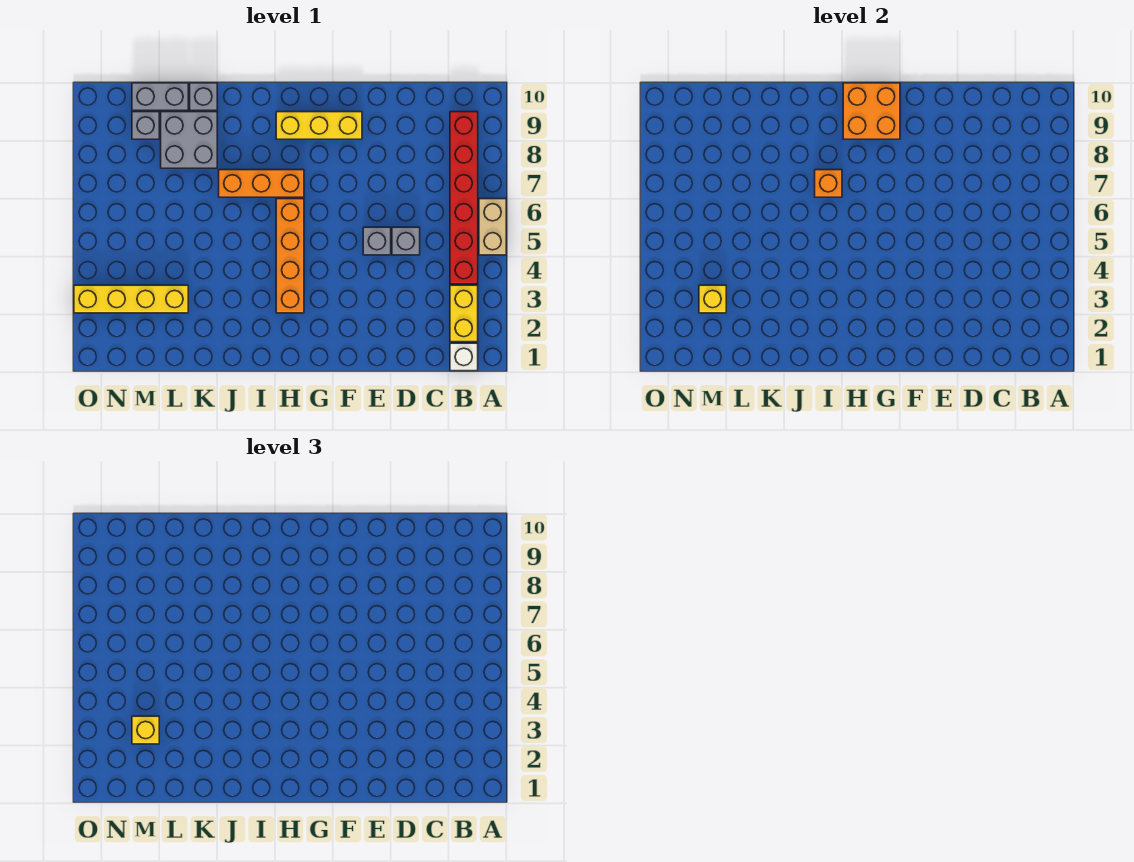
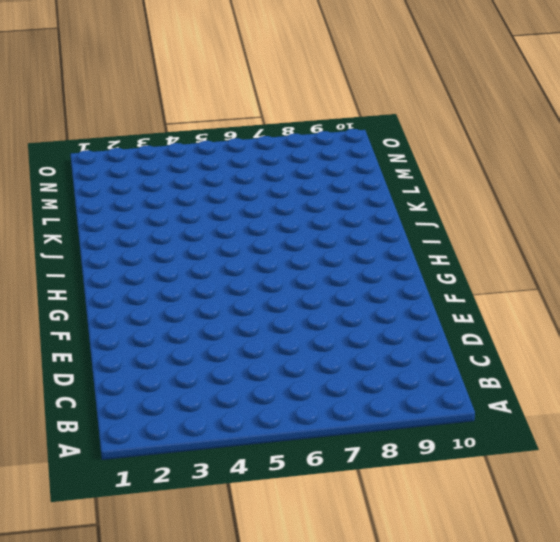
none -> tan 1x2 brick [479,199,506,255]
none -> white 1x1 brick [450,343,478,371]
none -> yellow 1x2 brick [450,285,478,342]

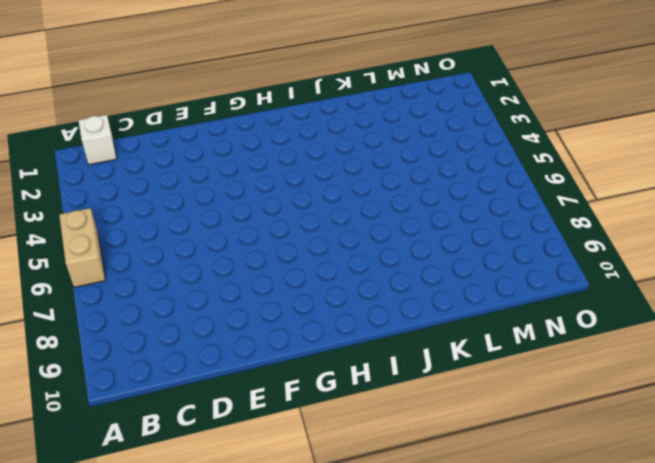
none -> yellow 1x2 brick [450,285,478,342]
none -> red 1x6 brick [450,112,478,284]
none -> grey 1x1 brick [392,227,420,255]

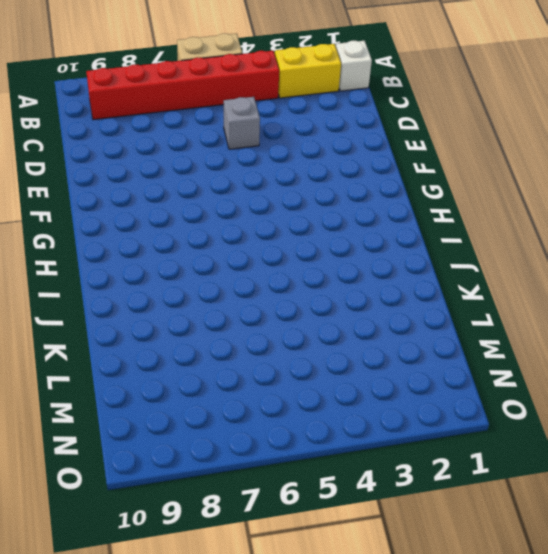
none -> grey 1x1 brick [363,227,391,255]
none -> yellow 1x3 brick [276,112,362,139]
none -> orange 1x4 brick [276,199,304,313]

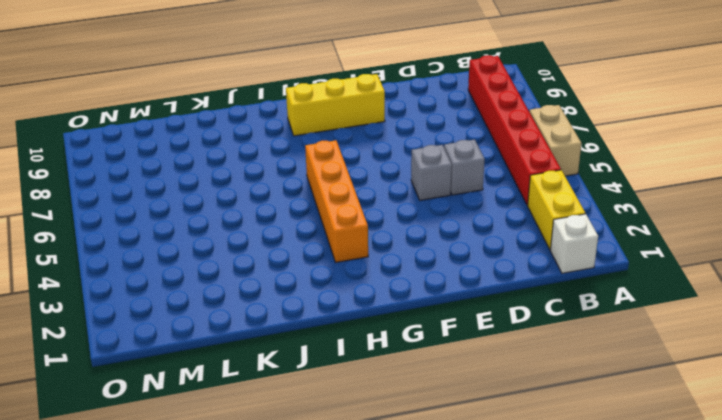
none -> orange 1x3 brick [219,170,304,197]
none -> grey 2x2 brick [161,112,217,168]
none -> grey 1x1 brick [190,83,217,110]

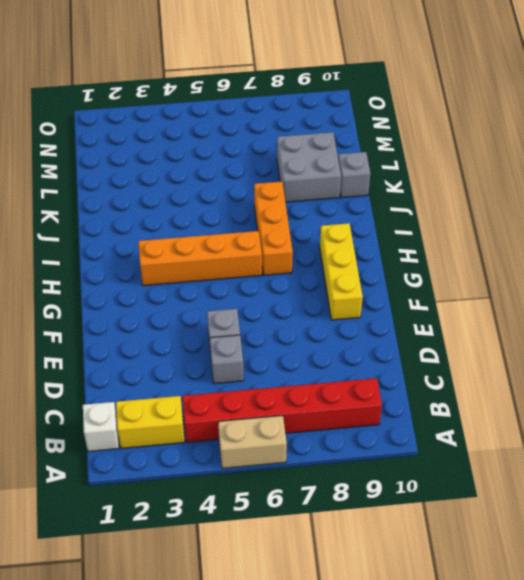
none -> yellow 1x4 brick [74,285,188,313]
none -> grey 1x2 brick [132,83,188,110]
none -> grey 1x1 brick [132,112,159,139]

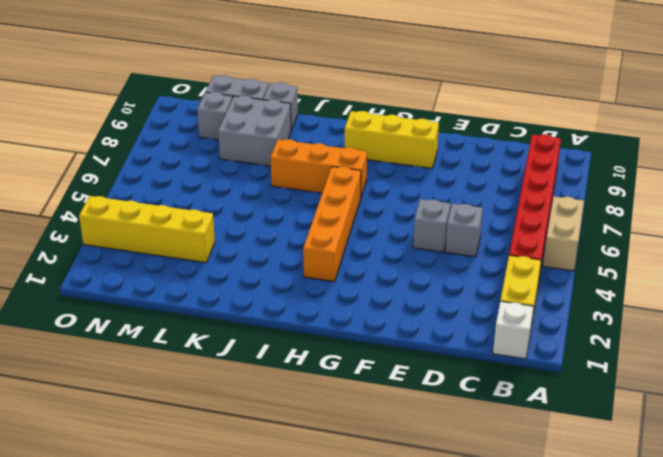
none -> orange 2x2 brick [843,83,900,139]
none -> orange 1x1 brick [815,170,842,197]
none -> yellow 1x1 brick [699,285,726,313]

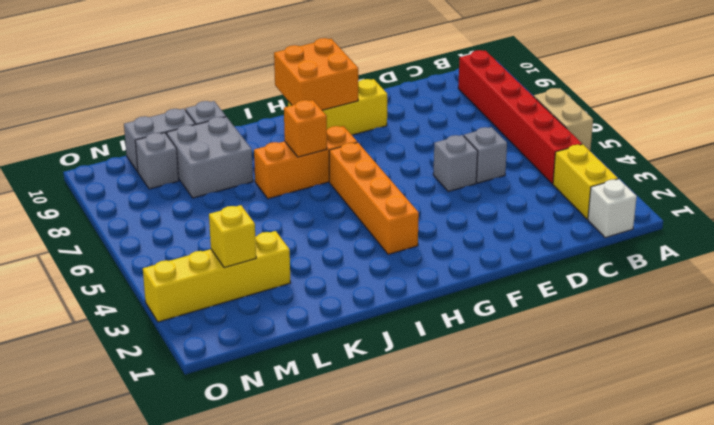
none -> yellow 1x1 brick [132,716,159,744]

